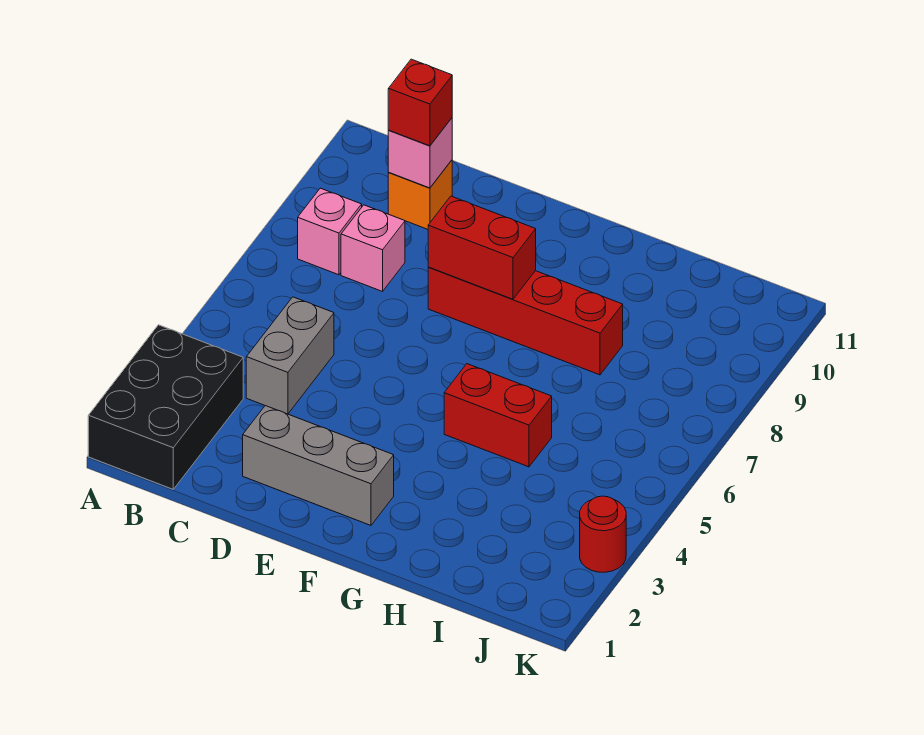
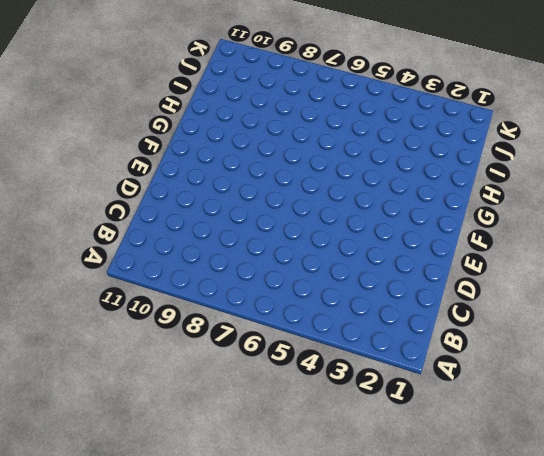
none -> black 2x3 brick [88,325,243,489]
none -> pink 1x1 brick [298,188,362,275]
none -> grey 1x2 brick [246,297,334,414]

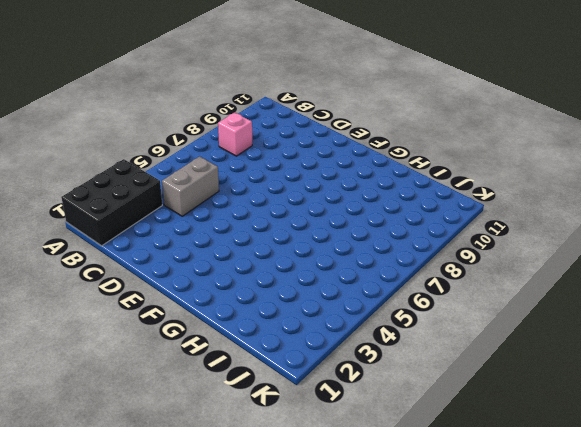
none -> pink 1x1 brick [341,205,405,291]
none -> orange 1x1 brick [388,160,452,229]
none -> grey 1x3 brick [243,406,394,525]

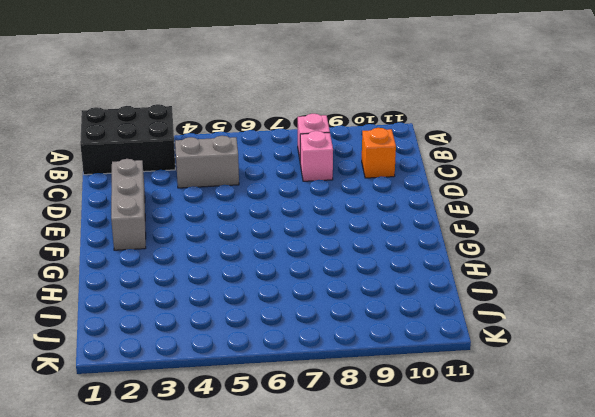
none -> red 1x4 brick [428,267,623,375]
none -> red 1x2 brick [444,364,552,467]
none -> red 1x1 round brick [580,496,626,572]

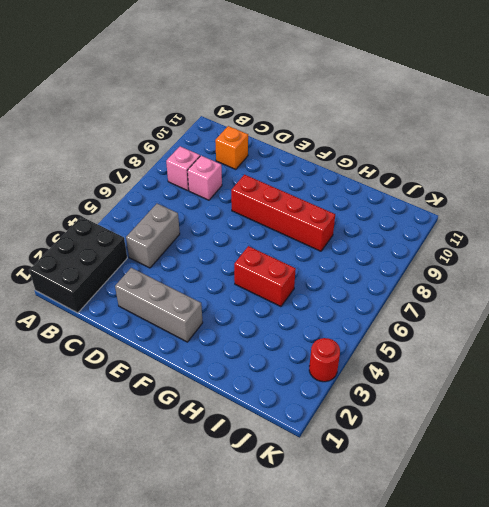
none -> pink 1x1 brick [388,118,452,188]
none -> red 1x2 brick [428,196,536,299]
none -> red 1x1 brick [388,59,452,146]

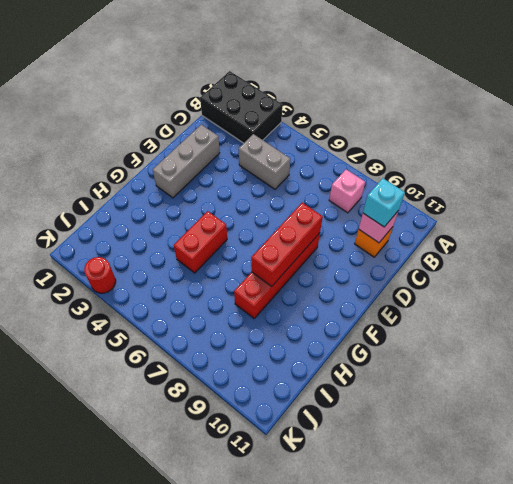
cyan 1x1 brick [363,178,405,227] -> red 1x1 brick [388,59,452,146]
red 1x3 brick [251,203,323,286] -> red 1x2 brick [428,196,536,299]
none -> pink 1x1 brick [341,205,405,291]

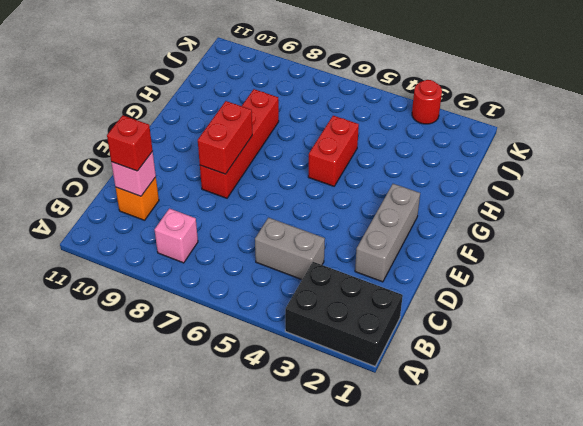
none -> pink 1x1 brick [341,205,405,291]

